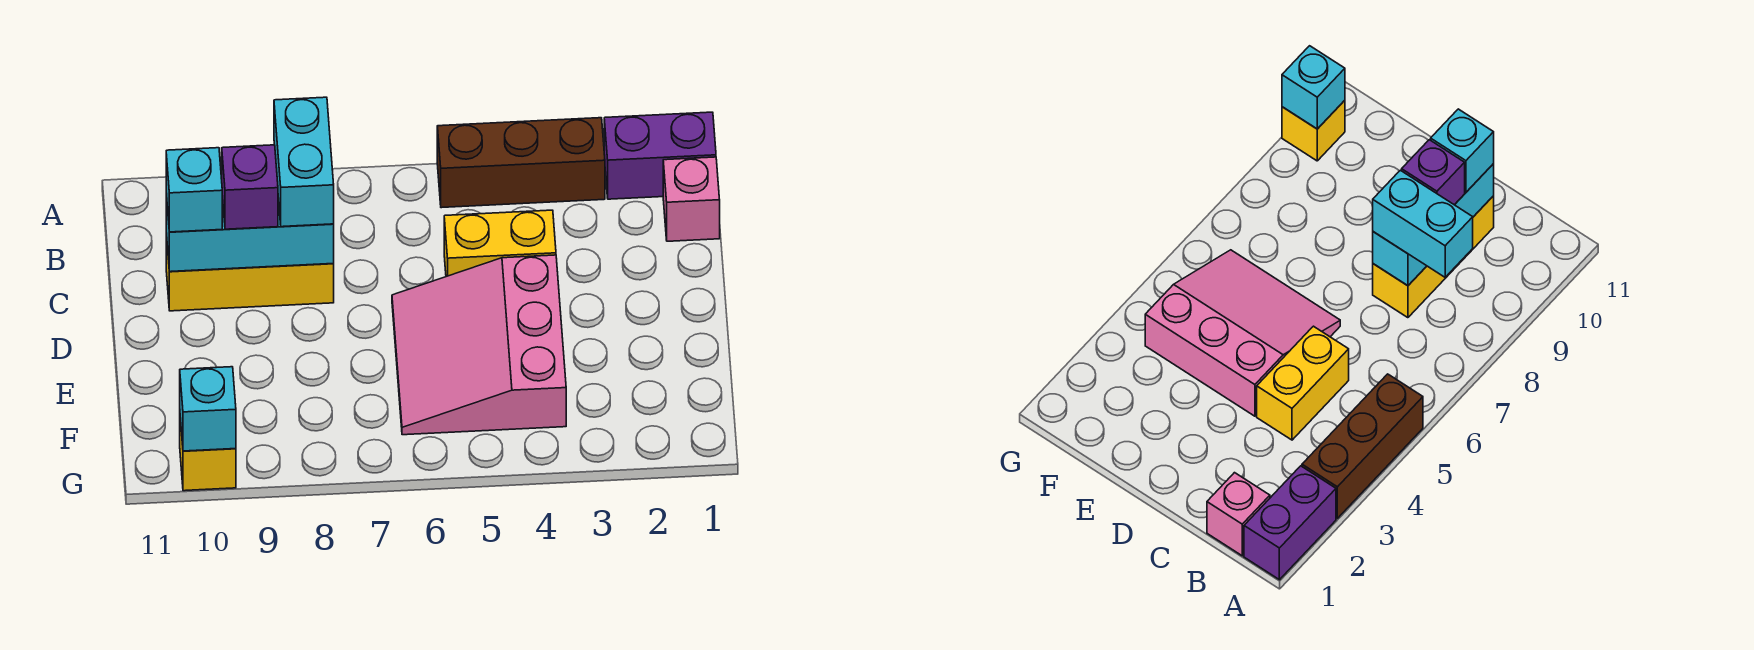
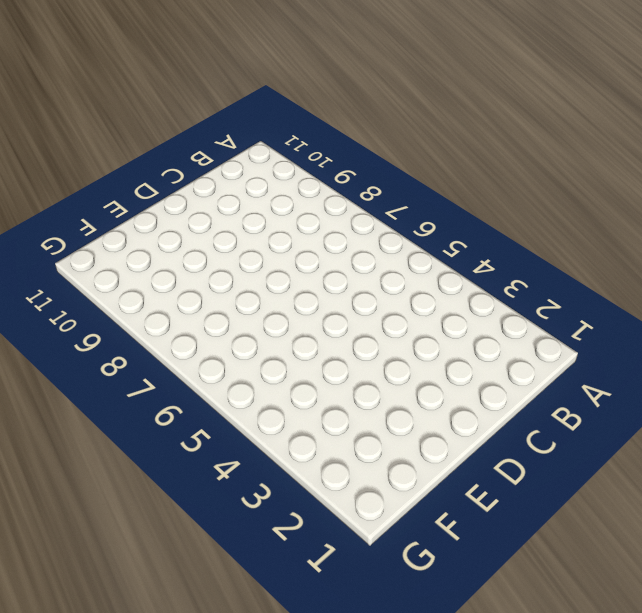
none -> purple 1x2 brick [604,112,716,199]
none -> brown 1x3 brick [437,118,605,208]
none -> pink 1x1 brick [663,157,720,241]

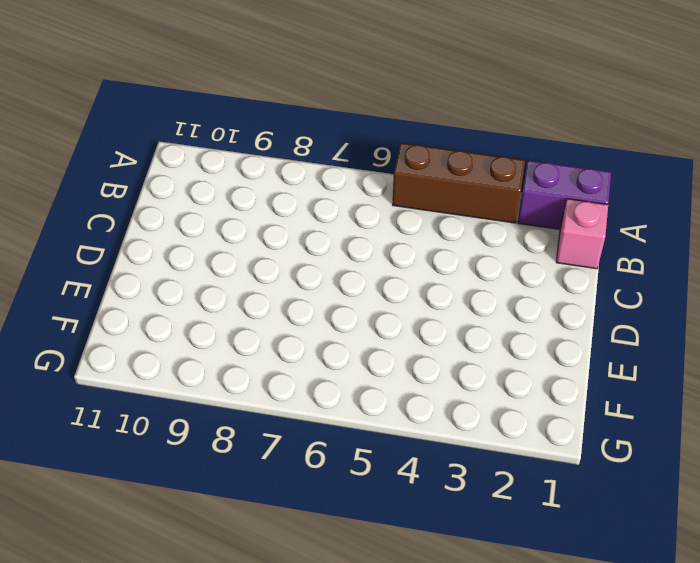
none -> yellow 1x2 brick [444,210,556,277]
none -> yellow 1x3 brick [166,234,334,311]
none -> pink 3x3 slope [392,255,566,435]

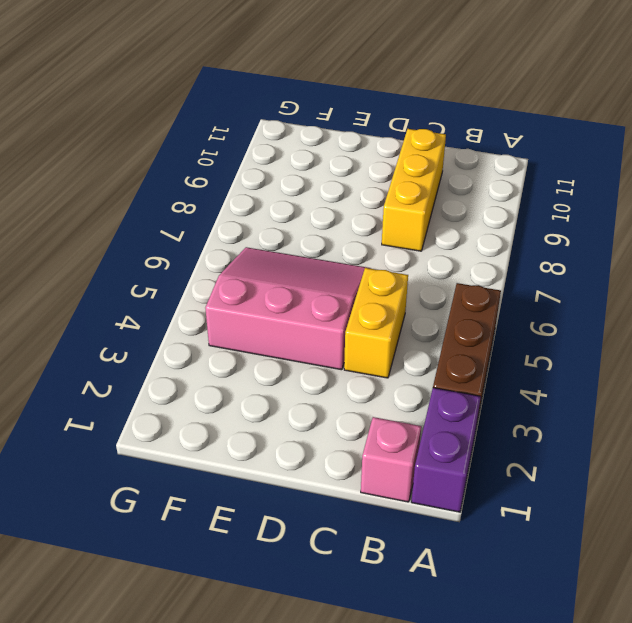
none -> yellow 1x1 brick [180,418,236,491]
none -> cyan 1x3 brick [166,194,334,272]
none -> cyan 1x1 brick [180,367,236,451]

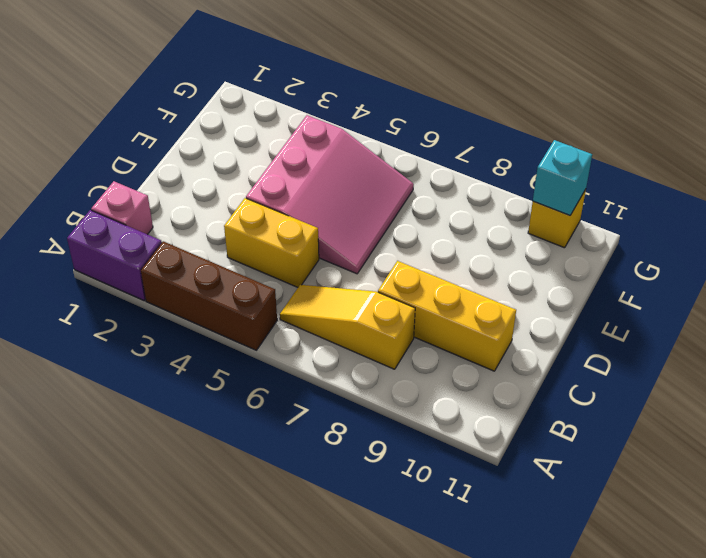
yellow 1x3 slope [280,285,415,369] -> none
none -> cyan 1x3 brick [166,194,334,272]
none -> cyan 1x2 brick [274,97,334,227]
none -> purple 1x1 brick [221,145,278,229]

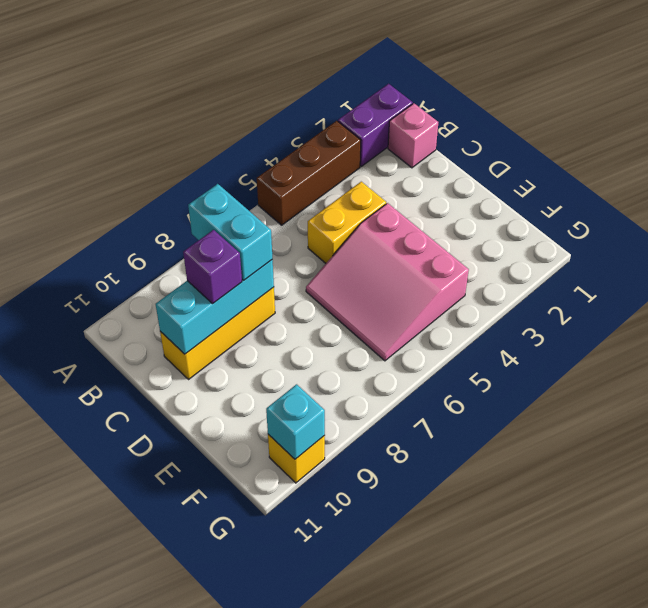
none -> cyan 1x1 brick [166,148,222,232]

